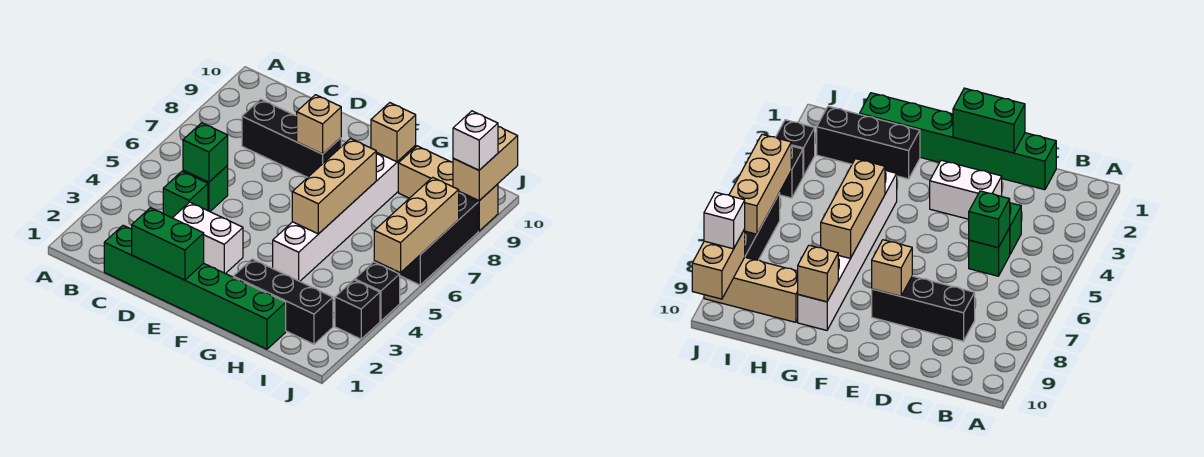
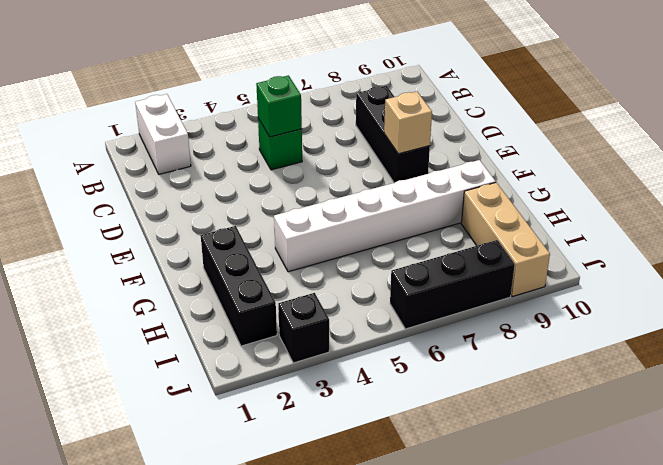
white 1x2 brick [135,94,191,174] -> white 1x2 brick moved to [173,202,243,274]
none -> green 1x6 brick [104,225,286,349]
none -> green 1x1 brick [163,171,208,218]
none -> black 1x1 brick [355,262,400,321]

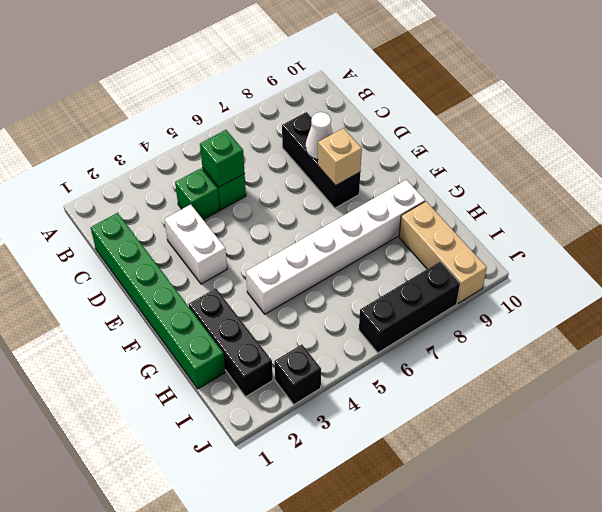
white 1x1 cone [306,112,333,159] -> none
none -> black 1x1 brick [355,262,400,321]
none -> green 1x2 brick [132,208,204,280]
none -> tan 1x3 brick [292,139,376,234]

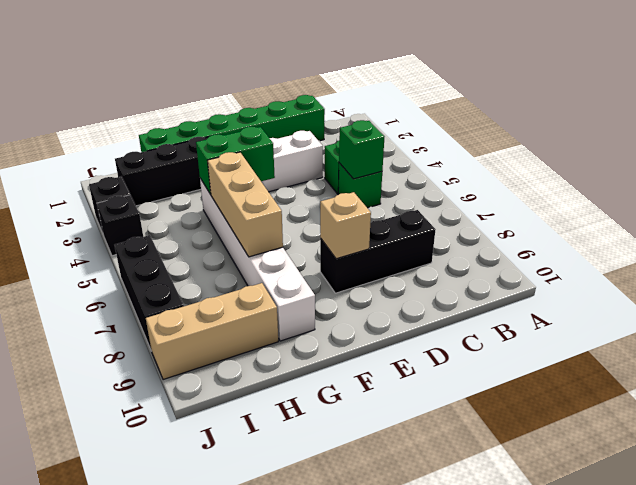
green 1x2 brick [196,127,275,194] -> green 1x2 brick moved to [132,208,204,280]
none -> tan 1x1 brick [371,103,416,162]
none -> tan 1x3 brick [374,177,459,273]
none -> tan 1x2 brick [453,127,518,201]

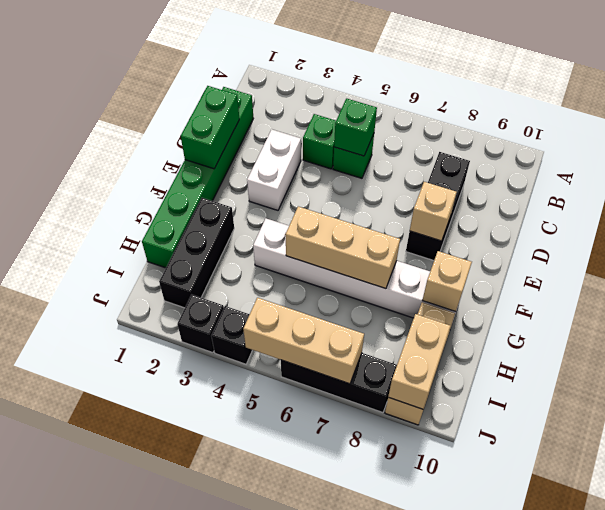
tan 1x2 brick [388,314,450,409] -> tan 1x2 brick turned to [453,127,518,201]
none -> white 1x1 brick [453,111,498,170]

